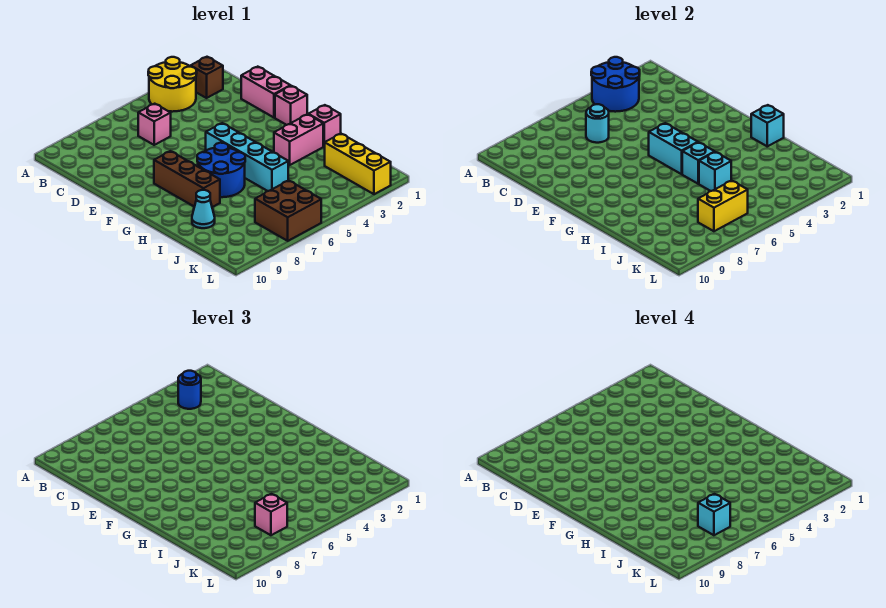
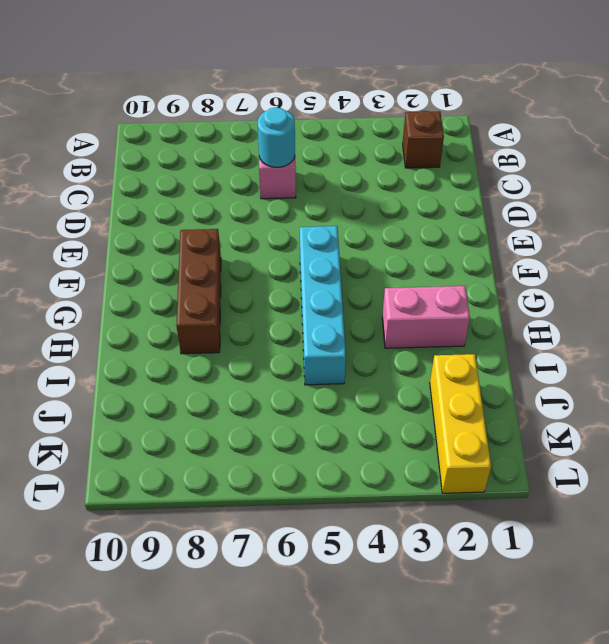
none -> yellow 2x2 round brick [148,57,197,112]
none -> pink 1x2 brick [241,67,290,118]
none -> pink 1x1 brick [275,86,307,125]

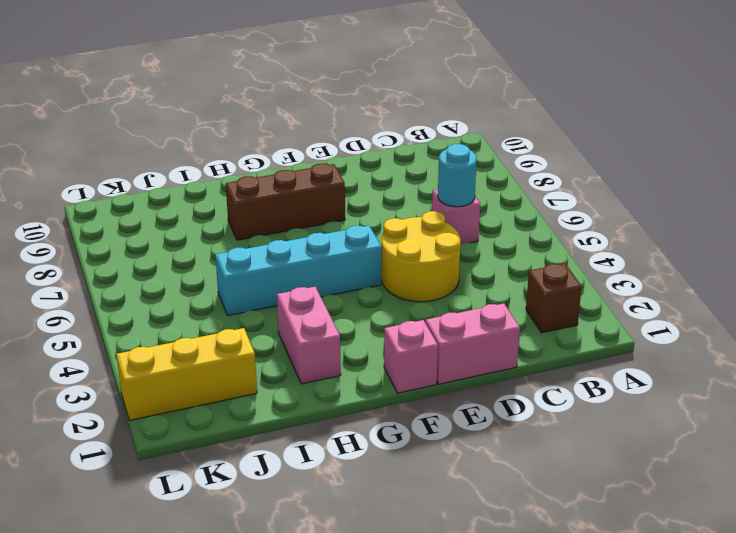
yellow 2x2 round brick [381,211,461,302] -> yellow 2x2 round brick moved to [148,57,197,112]
none -> blue 2x2 round brick [197,143,245,197]
none -> pink 1x1 brick [308,105,341,146]
none -> cyan 1x1 cone [192,190,215,228]

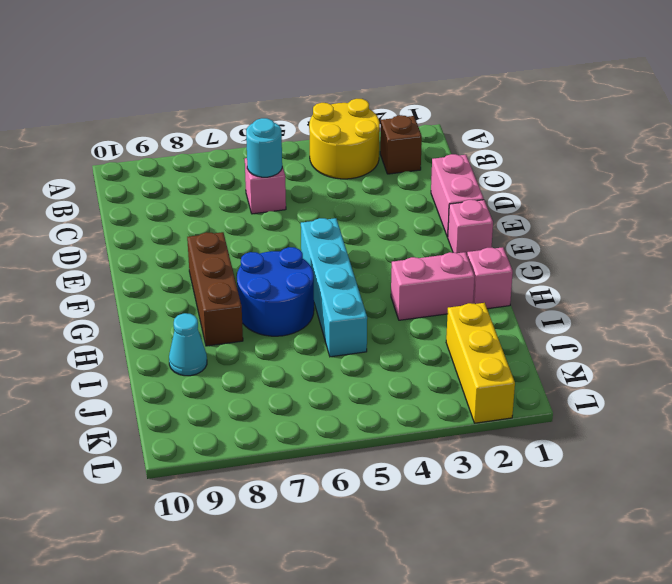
none -> brown 2x2 brick [255,180,321,241]
none -> blue 2x2 round brick [591,57,640,112]
none -> cyan 1x2 brick [649,123,698,174]

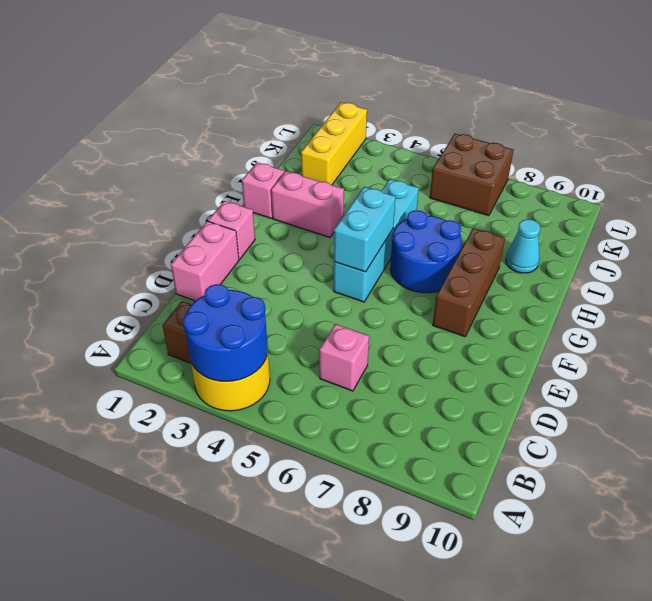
none -> cyan 1x1 round brick [586,104,609,143]
none -> cyan 1x1 brick [751,105,784,146]
none -> cyan 1x1 brick [682,142,714,184]

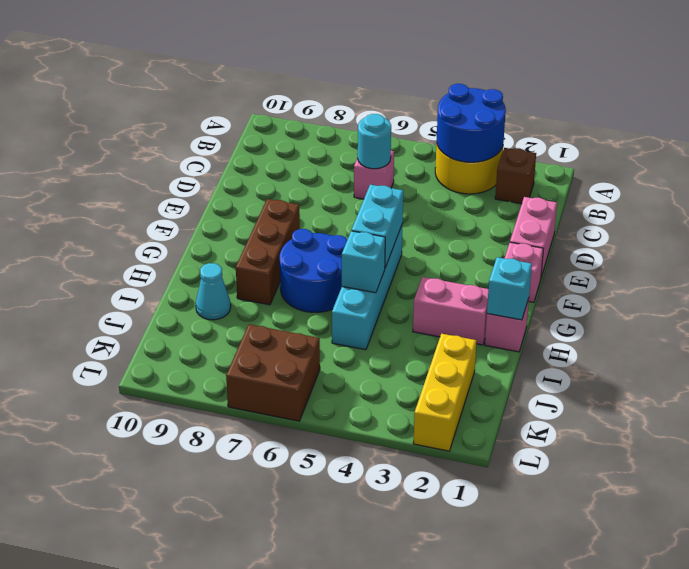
none -> cyan 1x1 brick [699,152,731,191]
none -> yellow 1x2 brick [698,180,748,231]
none -> blue 1x1 round brick [178,371,201,409]

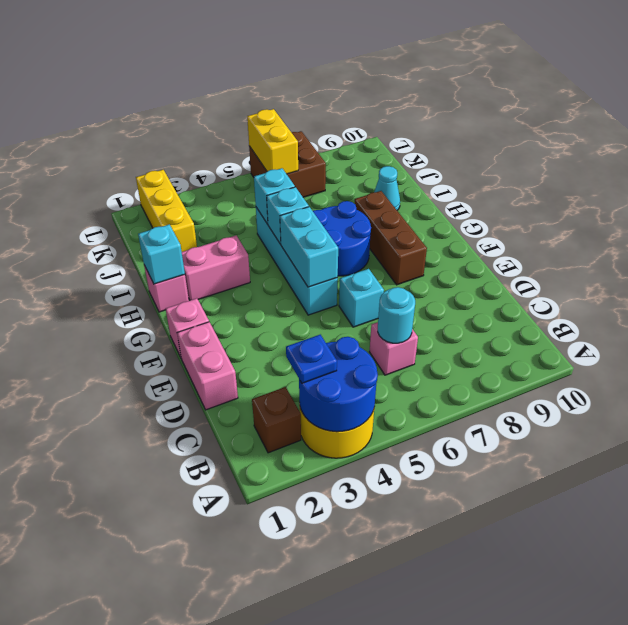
blue 1x1 plate [286,335,337,383] -> blue 1x1 round brick [178,371,201,409]
cyan 1x1 brick [339,269,384,327] -> cyan 1x1 brick moved to [698,494,730,535]
yellow 1x2 brick [247,109,298,174] -> yellow 1x2 brick turned to [698,180,748,231]
none -> pink 1x1 brick [255,494,287,535]

